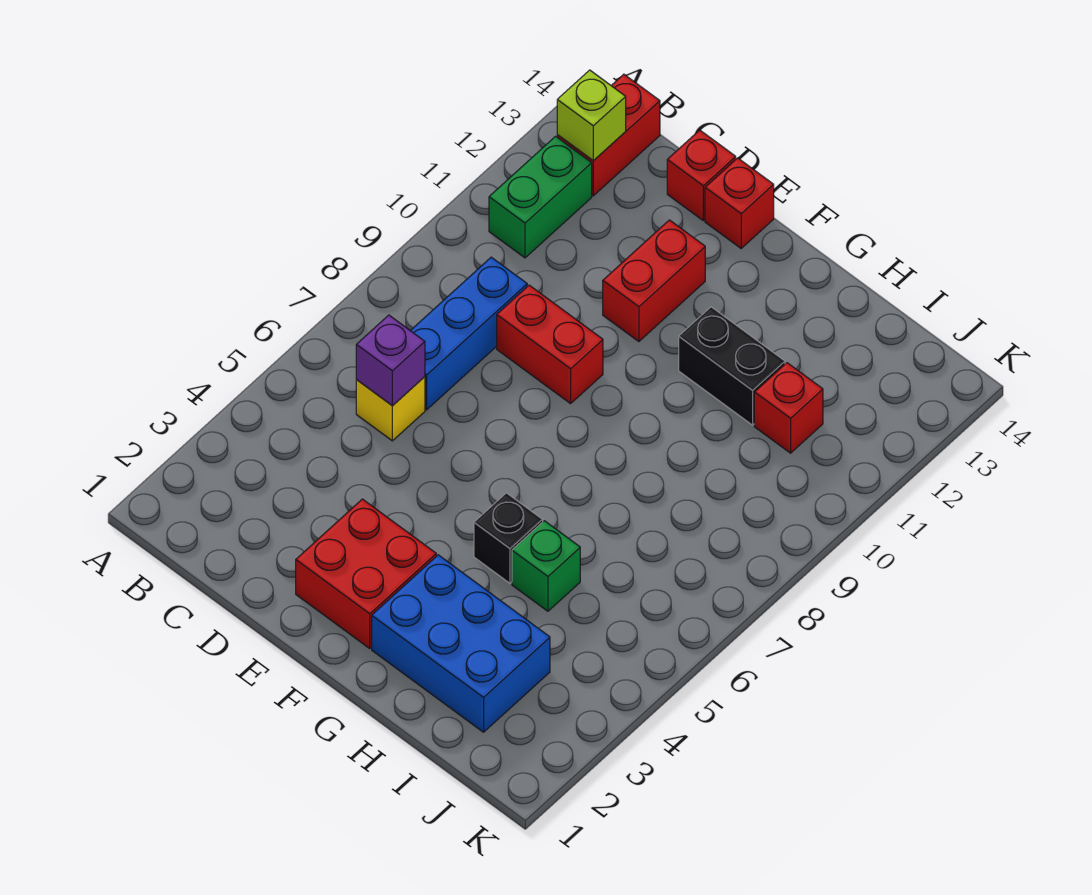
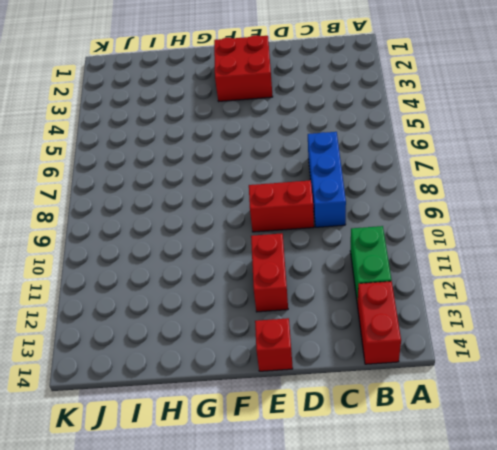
none -> yellow 1x1 brick [356,377,425,441]
none -> red 1x1 brick [667,130,736,220]
none -> blue 2x3 brick [372,555,550,732]

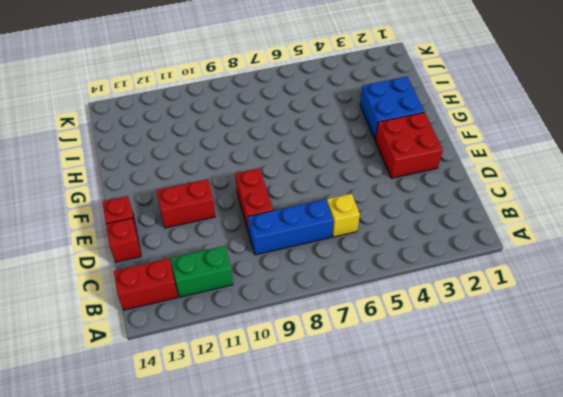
blue 2x2 brick [360,77,424,139] -> blue 2x3 brick [372,555,550,732]
none -> black 1x1 brick [474,493,543,583]
none -> black 1x2 brick [679,307,785,425]
none -> green 1x1 brick [512,521,580,611]

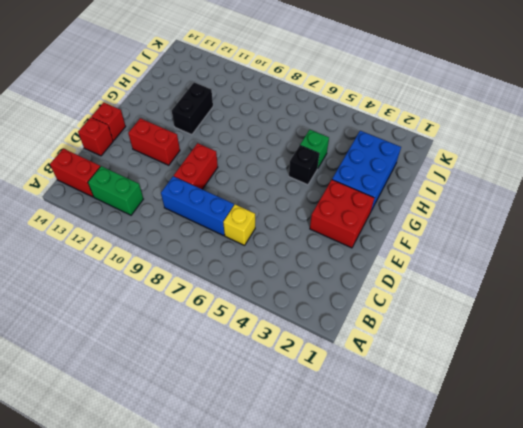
none -> red 1x1 brick [754,363,823,453]
none -> lime 1x1 brick [557,70,626,161]
none -> purple 1x1 brick [356,315,425,406]

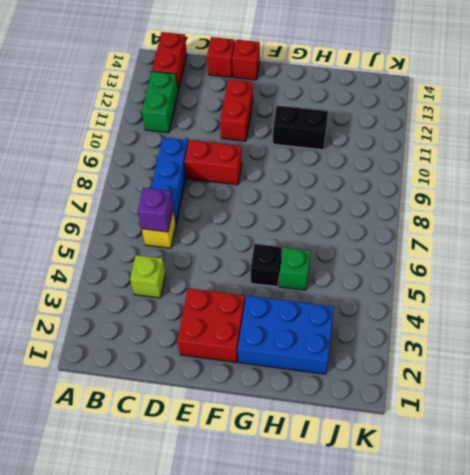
lime 1x1 brick [130,255,166,298] -> lime 1x1 brick moved to [557,70,626,161]
none -> red 1x1 brick [754,363,823,453]

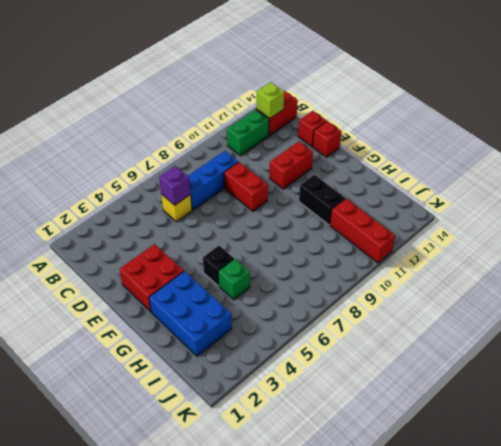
red 1x3 brick [330,199,395,263] -> red 1x1 brick [754,363,823,453]

